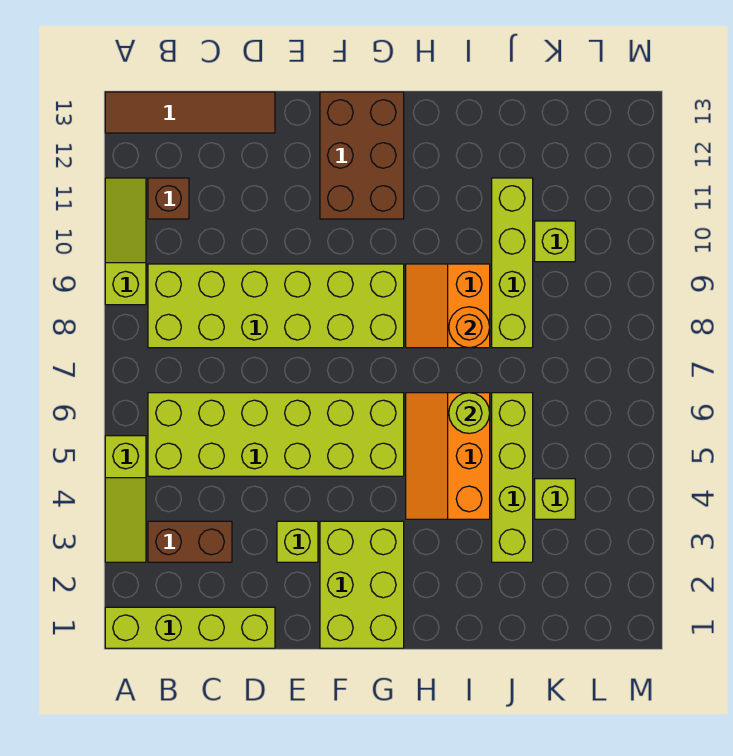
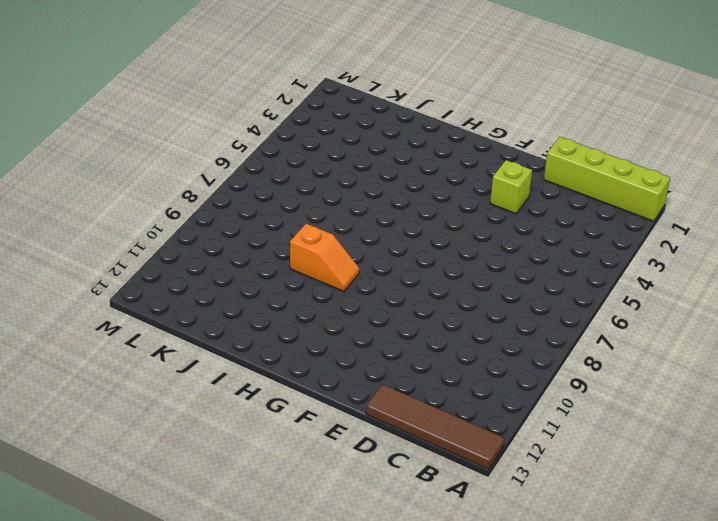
orange 1x2 slope [290,224,359,291] -> orange 2x2 slope [406,264,490,348]
none -> lime 1x3 slope [105,436,146,562]
none -> lime 1x3 slope [105,178,146,305]
none -> brown 1x2 brick [148,521,232,562]

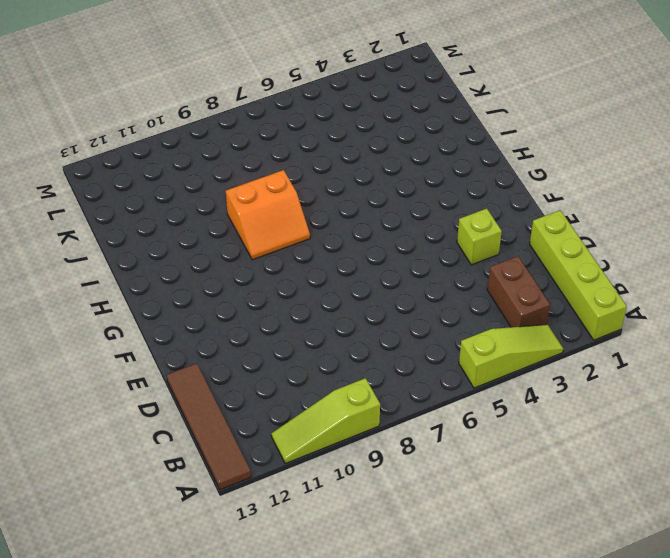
none -> lime 2x6 brick [148,393,404,476]
none -> lime 2x6 brick [148,264,404,348]
none -> brown 1x1 brick [148,178,189,219]

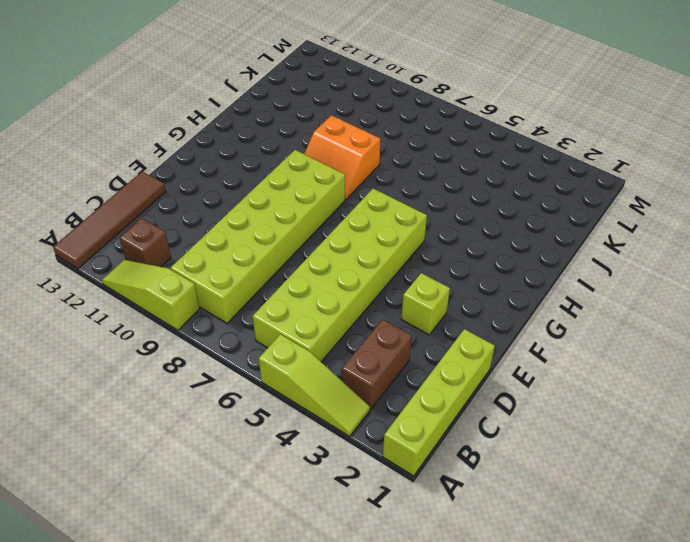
none -> lime 2x3 brick [320,521,404,648]
none -> brown 2x3 brick [320,92,404,219]
none -> orange 2x3 slope [406,393,490,519]

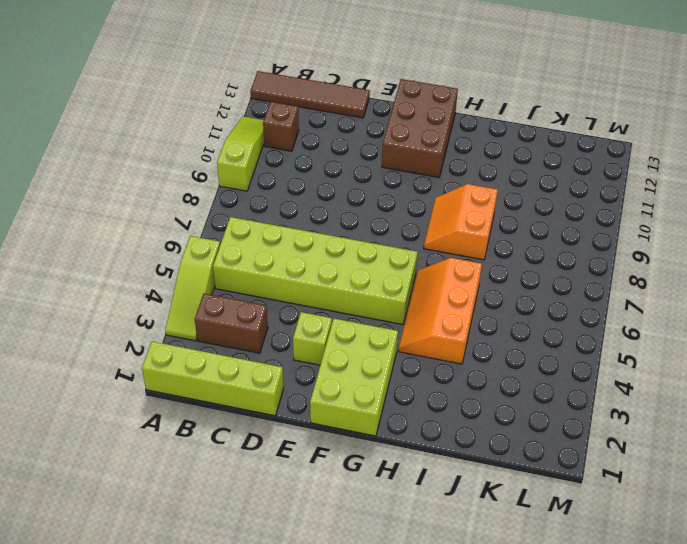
none -> lime 2x6 brick [148,264,404,348]
none -> lime 1x4 brick [492,393,533,562]
none -> lime 1x4 brick [492,178,533,348]

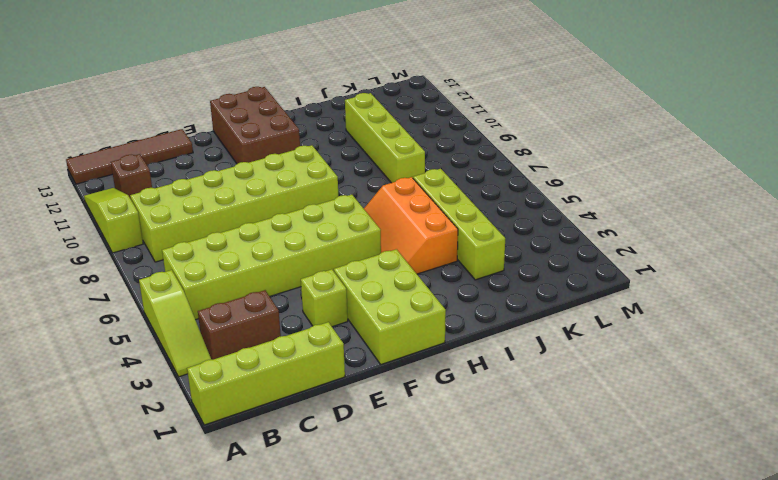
none -> orange 2x2 slope [406,264,490,348]
none -> lime 1x1 brick [535,479,575,519]
none -> lime 1x1 brick [535,221,575,262]

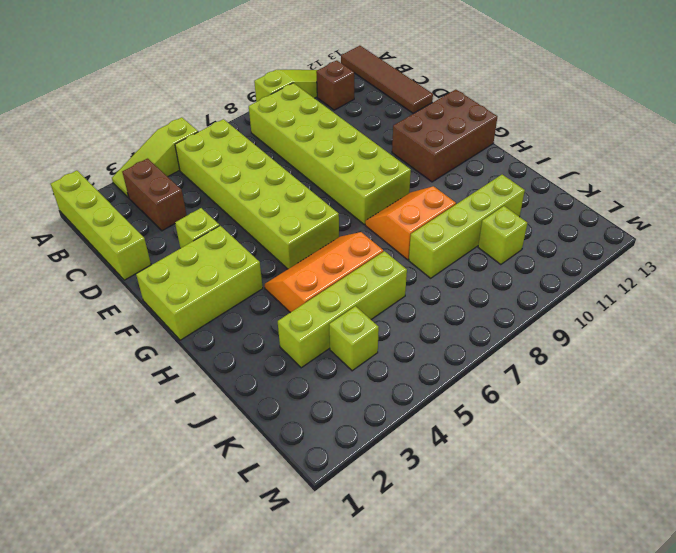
none -> lime 1x1 round brick [449,393,490,433]
none -> orange 1x1 round brick [449,307,490,348]

